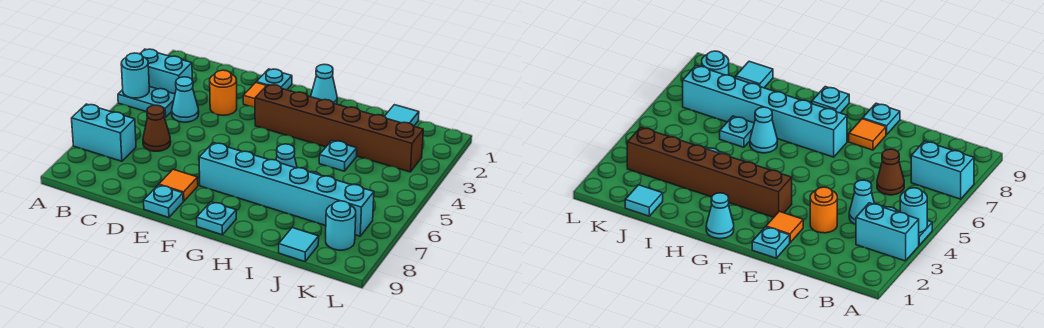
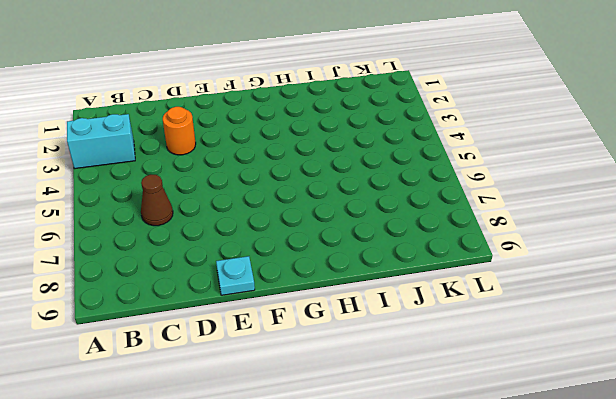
none -> cyan 1x2 plate [118,86,175,117]
none -> cyan 1x2 brick [72,104,136,161]
none -> cyan 1x1 cone [172,77,199,122]

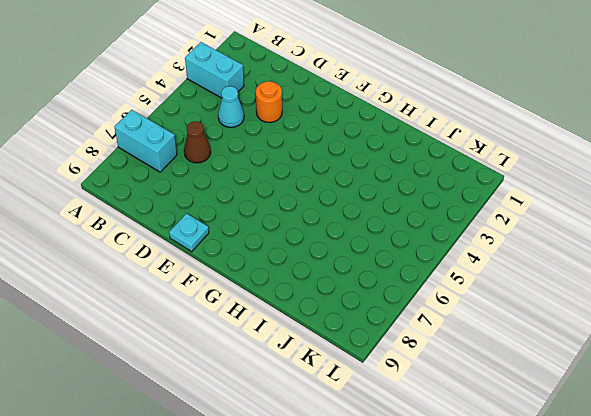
none -> cyan 1x2 plate [118,86,175,117]
none -> cyan 1x1 plate [256,69,292,90]
none -> orange 1x1 tile [243,83,267,108]

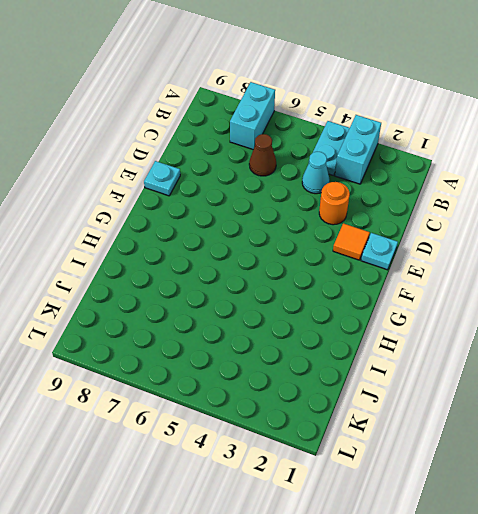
none -> orange 1x1 tile [159,169,198,201]
none -> brown 1x6 brick [255,85,423,172]
none -> cyan 1x6 brick [199,143,374,236]

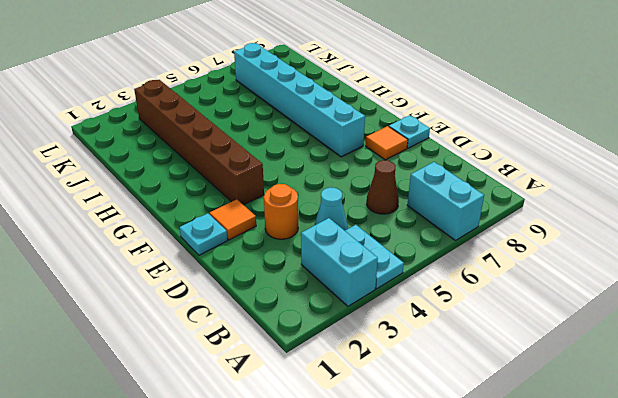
none -> cyan 1x1 cone [311,64,337,104]
none -> cyan 1x1 plate [197,202,236,235]
none -> cyan 1x1 cone [276,144,297,168]

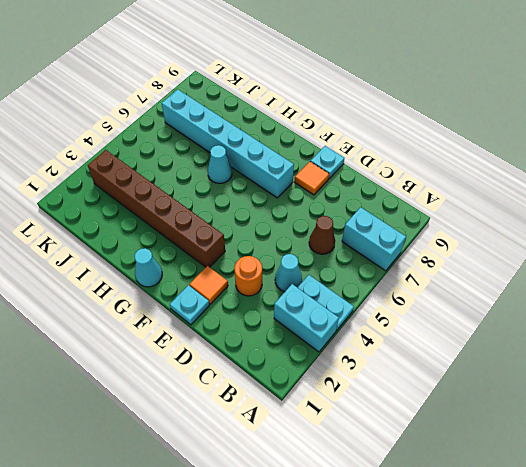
none -> cyan 1x1 plate [197,202,236,235]
none -> cyan 1x1 plate [319,141,357,171]
none -> cyan 1x1 plate [720,116,754,147]

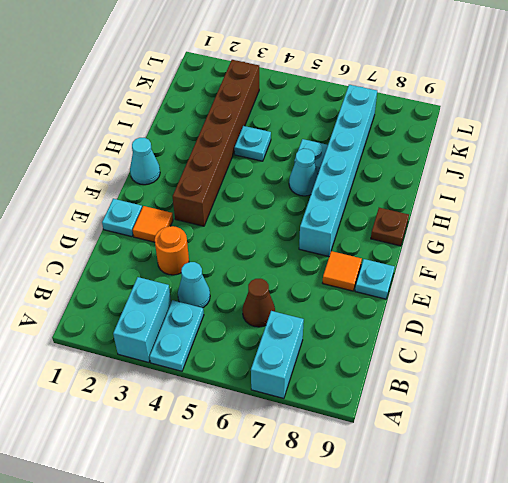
brown 1x1 plate [371,208,409,246] -> cyan 1x1 plate [197,202,236,235]
none -> cyan 1x1 tile [385,105,419,126]
none -> cyan 1x1 tile [279,228,319,262]
none -> cyan 1x1 round brick [326,201,356,250]

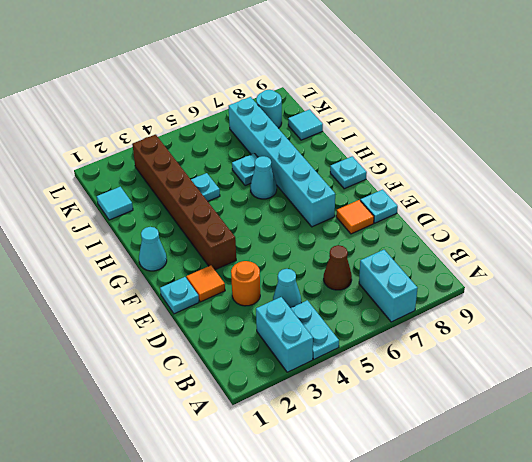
none -> cyan 1x1 round brick [121,53,149,98]

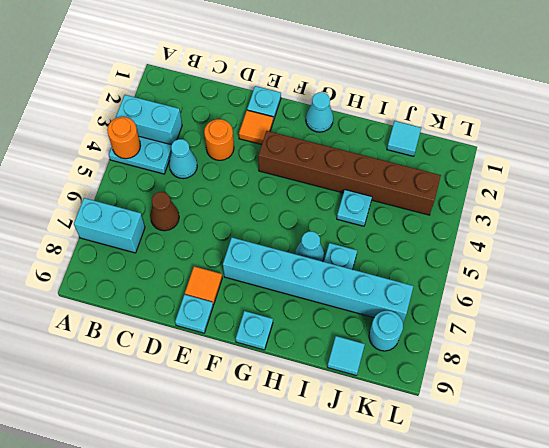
orange 1x1 round brick [107,117,141,159] -> cyan 1x1 round brick [121,53,149,98]

